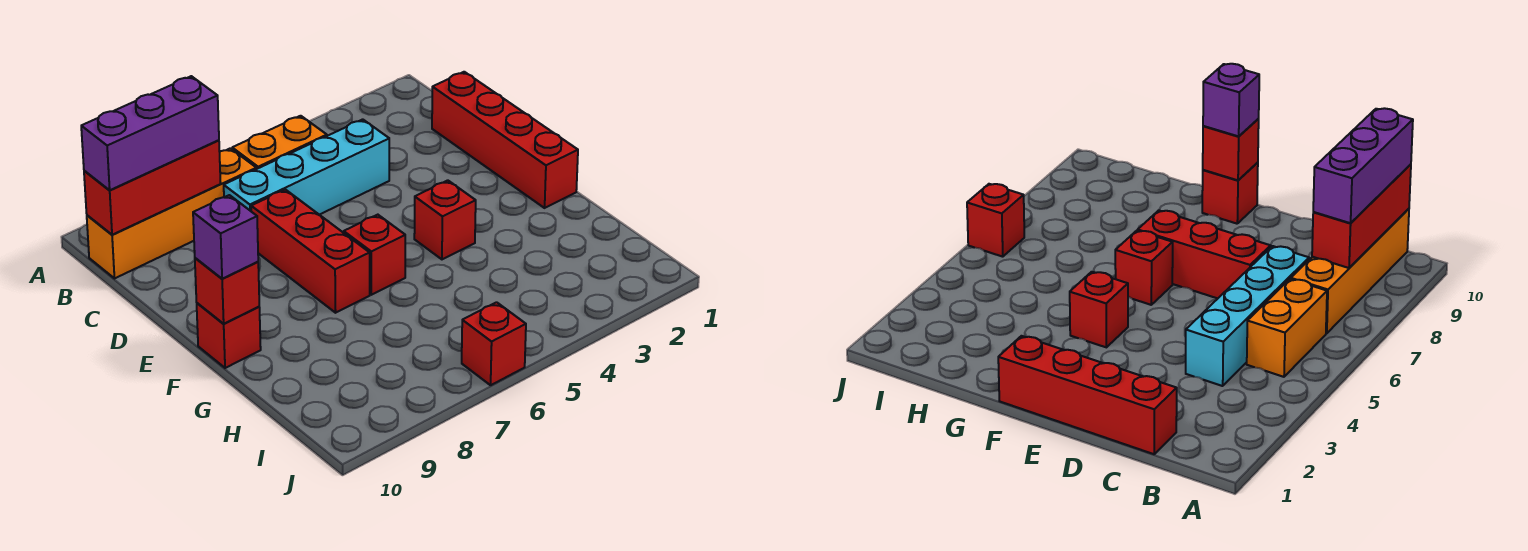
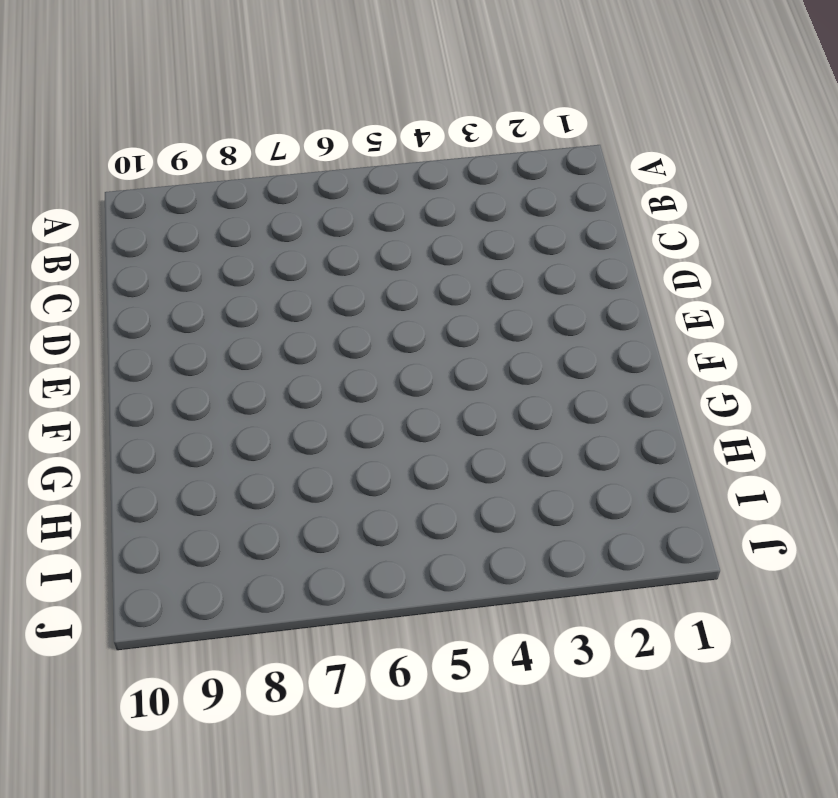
none -> orange 1x2 brick [232,116,327,169]
none -> orange 1x4 brick [87,148,256,278]
none -> red 1x4 brick [432,72,578,208]

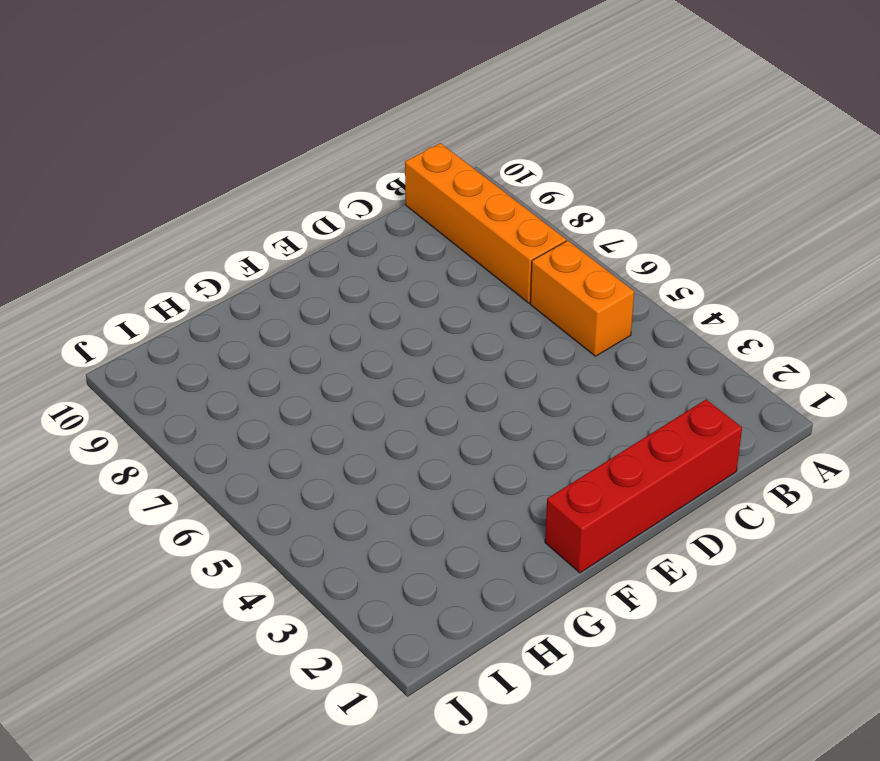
none -> cyan 1x4 brick [224,119,389,215]
none -> red 1x3 brick [251,190,370,313]
none -> red 1x1 brick [414,180,476,259]

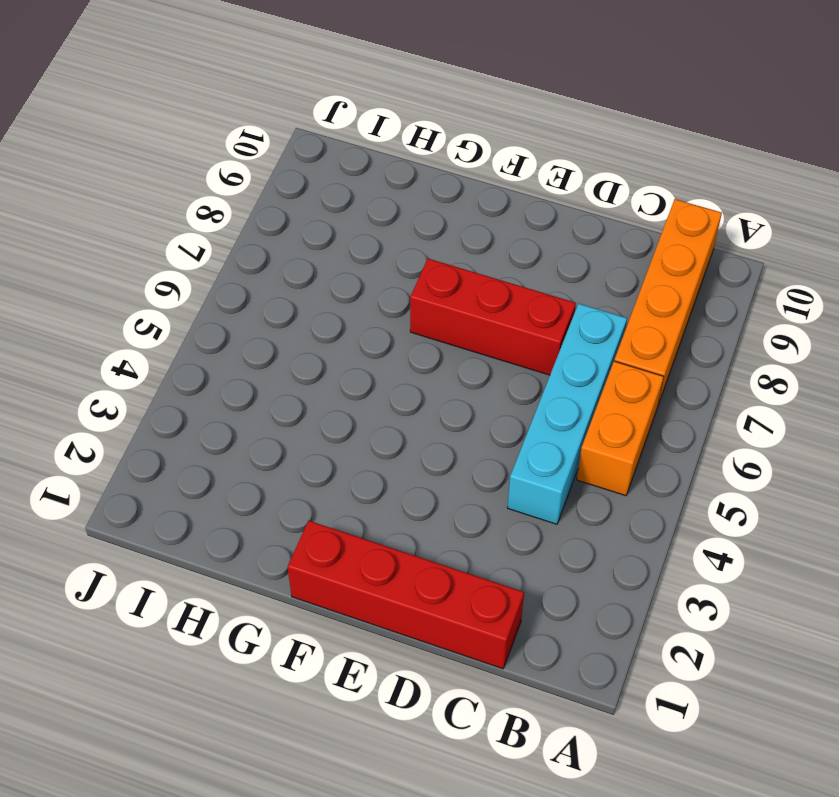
none -> red 1x1 brick [414,180,476,259]
none -> red 1x1 brick [344,215,405,295]
none -> red 1x1 brick [197,303,261,368]

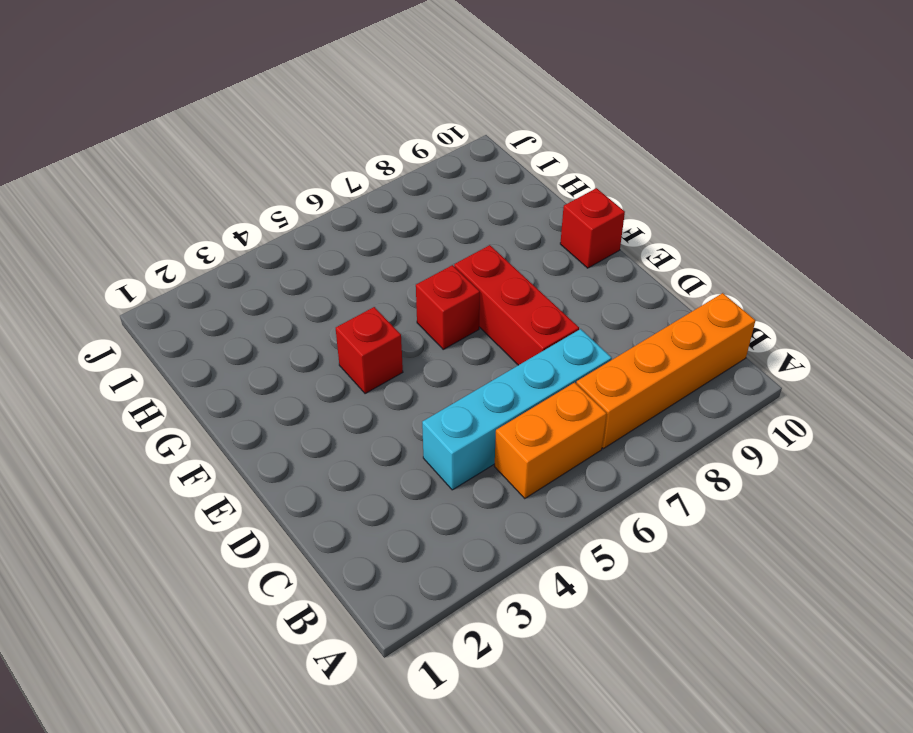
none -> red 1x4 brick [432,72,578,208]
none -> red 1x1 brick [462,302,526,385]
none -> red 1x3 brick [84,140,221,235]

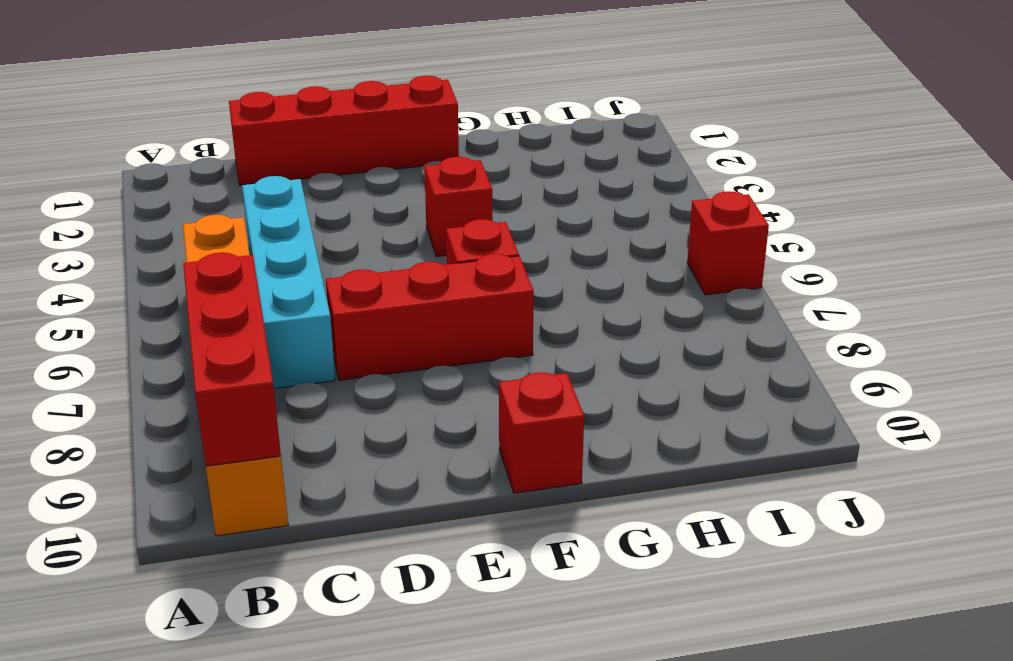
none -> red 1x1 brick [195,258,259,324]
none -> purple 1x3 brick [81,76,219,190]
none -> purple 1x1 brick [193,195,258,279]

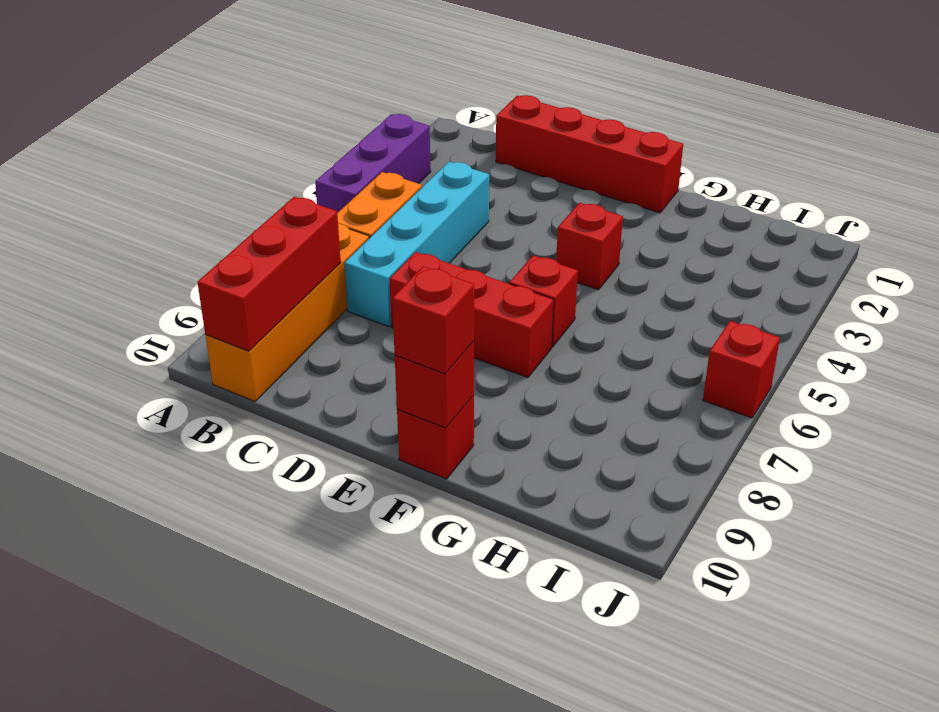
purple 1x3 brick [315,114,431,213] -> purple 1x3 brick moved to [81,76,219,190]
red 1x1 brick [392,266,474,374] -> purple 1x1 brick [193,195,258,279]

